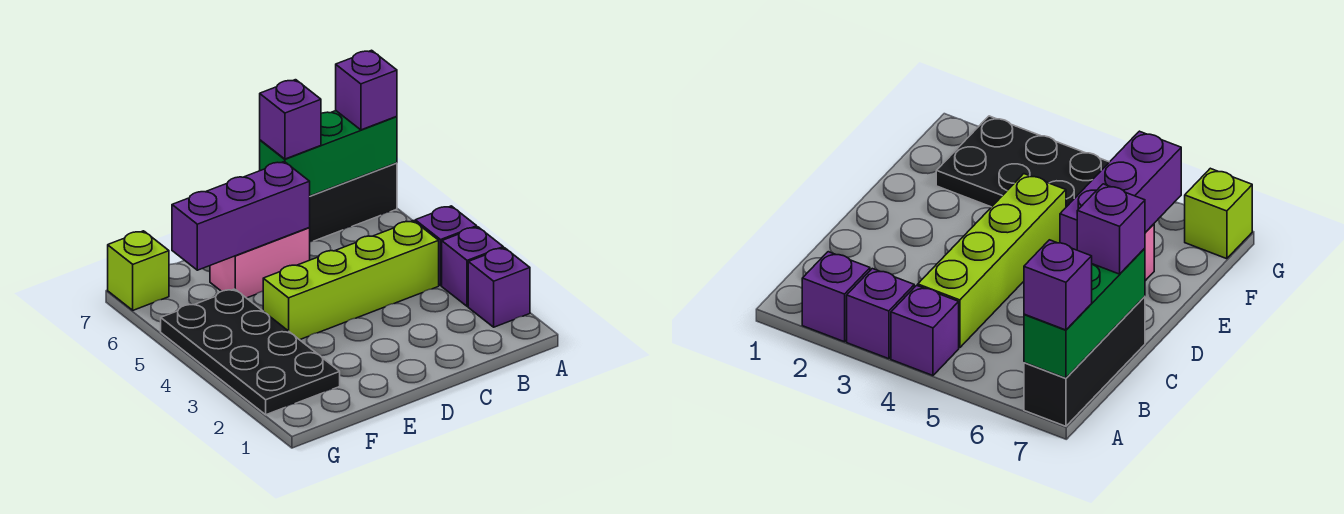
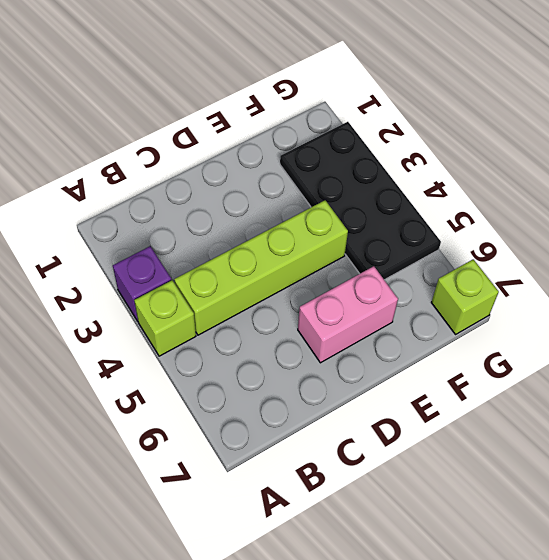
lime 1x1 brick [134,280,196,356] -> purple 1x1 brick [415,206,477,285]
none -> purple 1x1 brick [468,248,530,327]
none -> black 1x3 brick [309,163,397,242]
none -> green 1x3 brick [260,111,397,196]

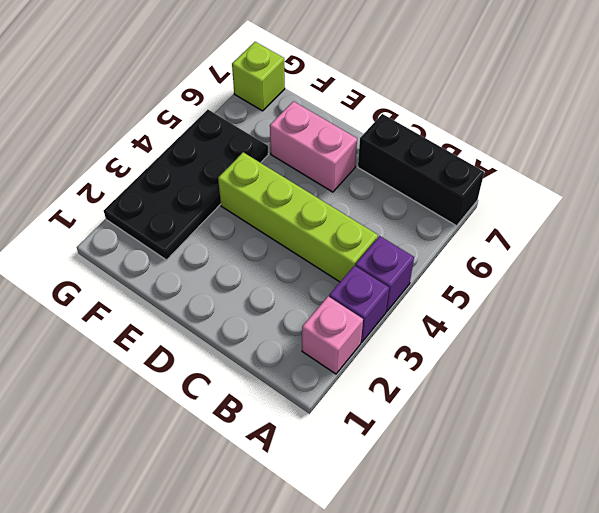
pink 1x1 brick [302,296,363,374] -> purple 1x1 brick [468,248,530,327]
none -> green 1x3 brick [260,111,397,196]
none -> purple 1x3 brick [172,162,310,270]
none -> purple 1x1 brick [336,50,397,130]

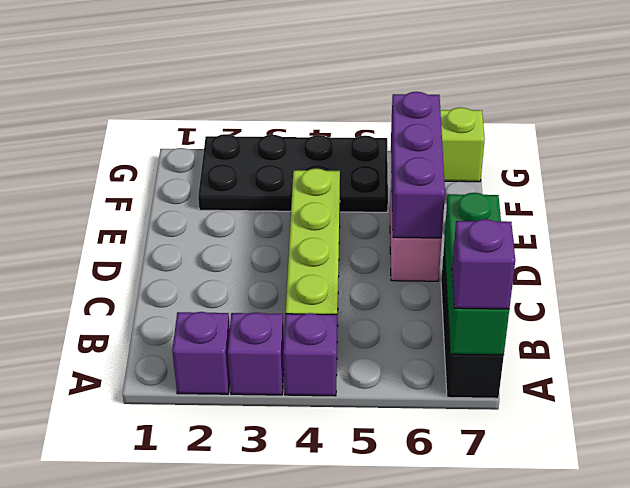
none -> purple 1x1 brick [260,80,321,159]

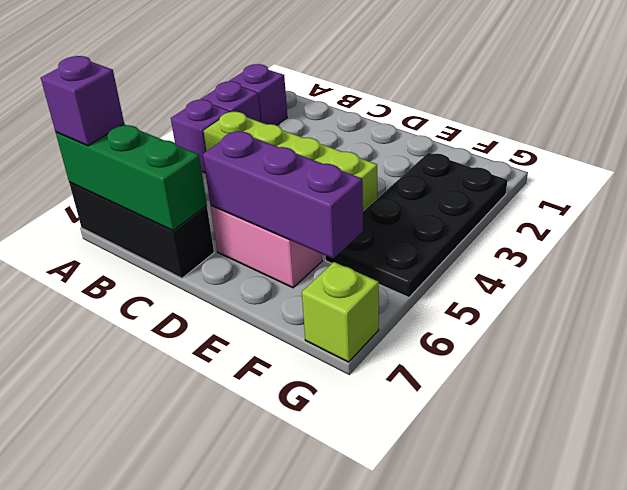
none -> purple 1x1 brick [260,80,321,159]

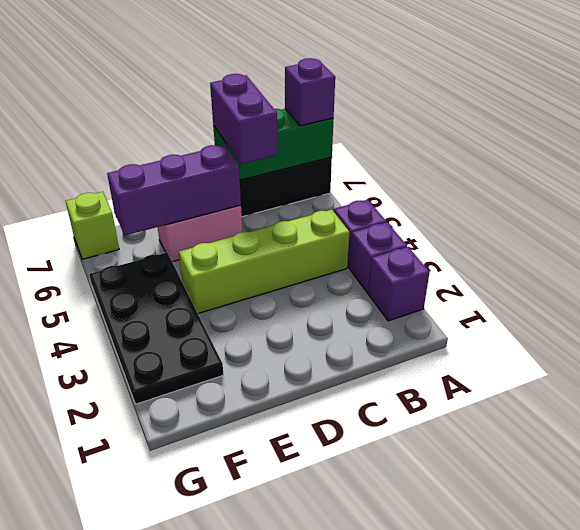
purple 1x2 brick [210,74,278,164] -> purple 1x1 brick [260,80,321,159]

